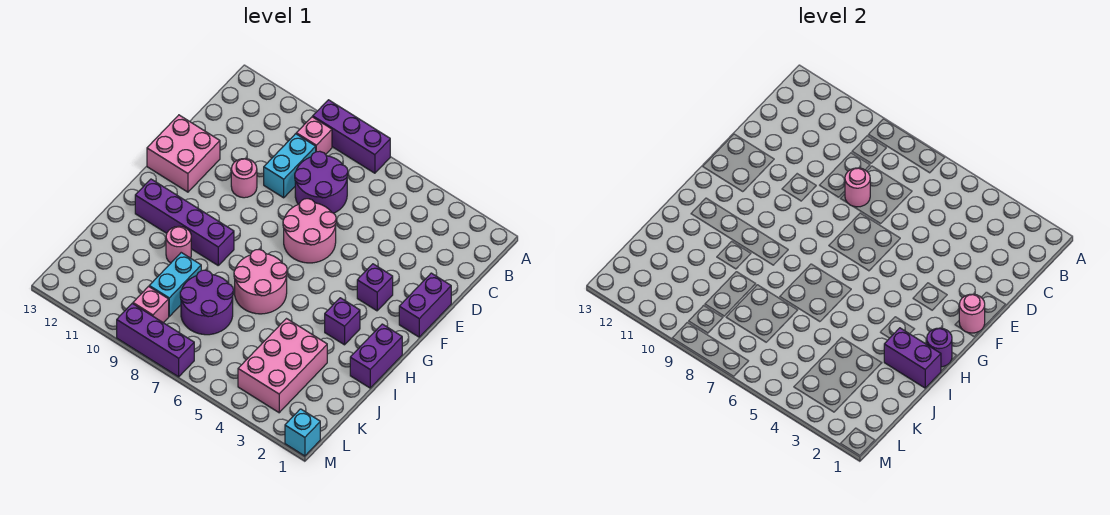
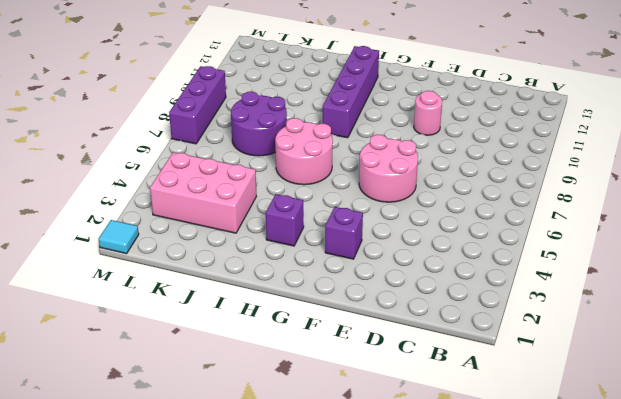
cyan 1x1 tile [99,220,139,254] -> cyan 1x1 brick [285,409,320,456]
none -> purple 1x3 brick [313,100,390,173]
none -> pink 1x1 brick [296,117,332,155]
none -> purple 2x2 round brick [295,151,348,213]

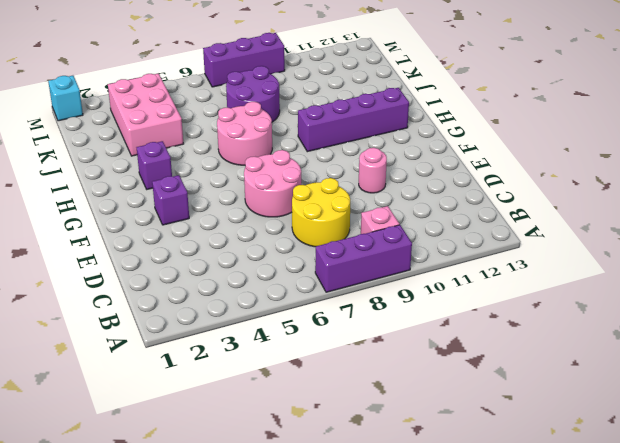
yellow 2x2 round brick [292,178,350,247] -> purple 2x2 round brick [295,151,348,213]
none -> cyan 1x2 brick [264,134,316,198]
none -> purple 1x2 brick [399,273,451,337]
none -> pink 2x2 brick [147,115,220,192]

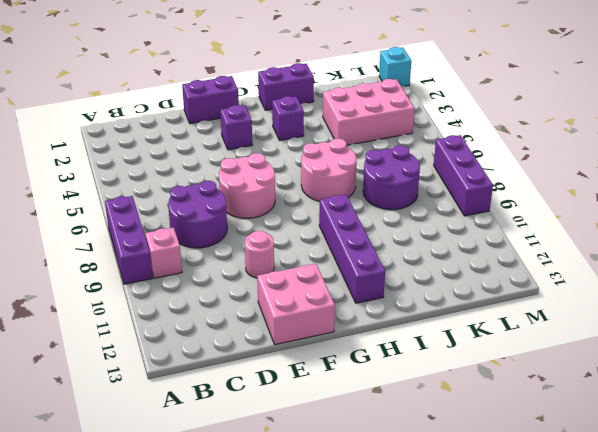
none -> cyan 1x2 brick [264,134,316,198]
none -> pink 1x1 round brick [166,226,191,263]
none -> cyan 1x2 brick [149,253,201,316]

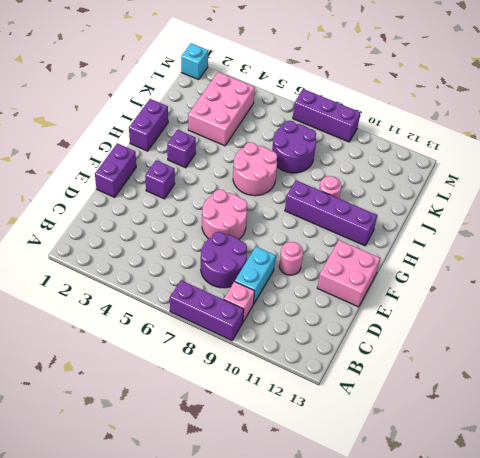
none -> cyan 1x2 brick [149,253,201,316]
none -> pink 1x1 brick [133,287,169,323]
none -> pink 1x1 round brick [845,168,870,207]

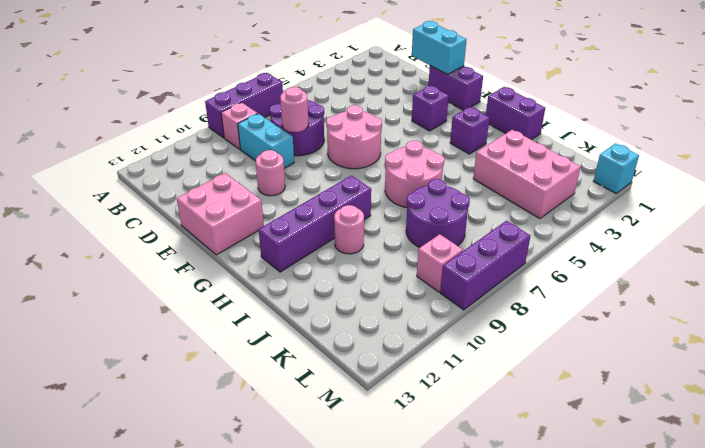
cyan 1x2 brick [412,21,467,75] -> cyan 1x2 brick moved to [149,253,201,316]
none -> pink 1x1 round brick [959,294,985,333]
none -> purple 1x1 round brick [927,328,952,367]
none -> purple 1x2 brick [884,328,941,388]

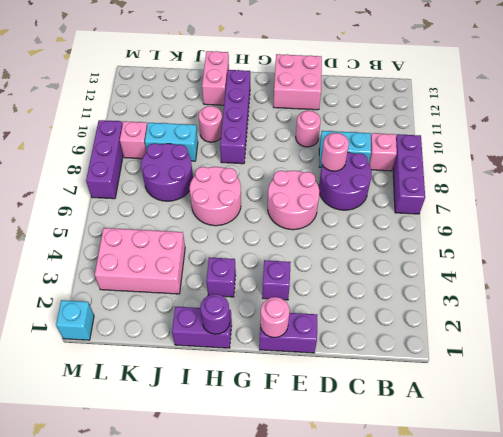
pink 1x2 brick [202,51,229,105] -> none
none -> purple 1x2 brick [884,328,941,388]

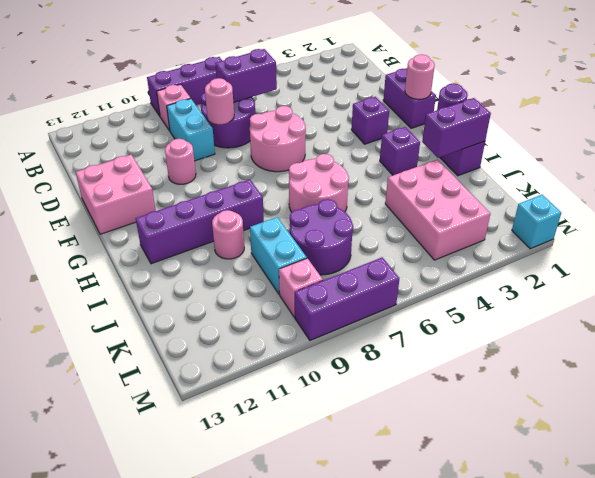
purple 1x2 brick [215,49,277,103] -> none

